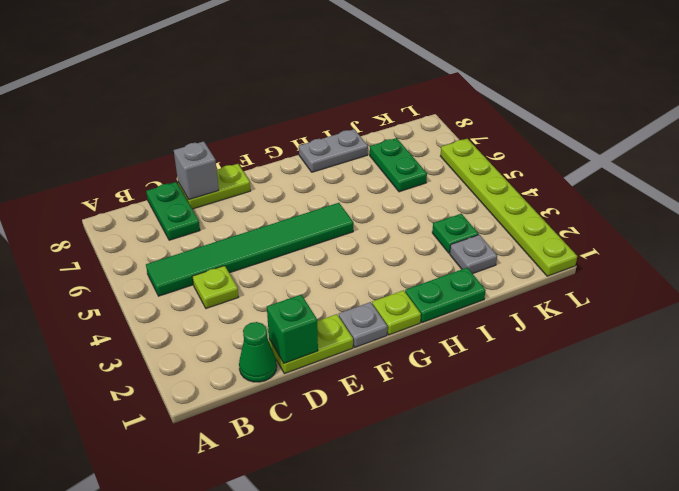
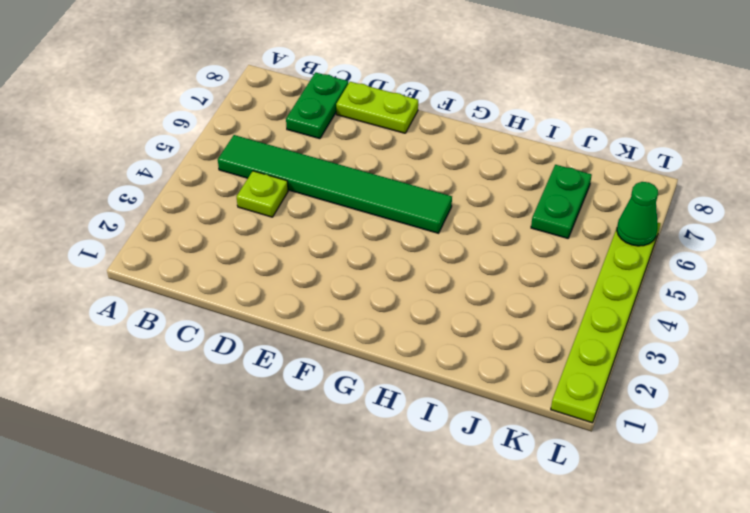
green 1x1 cone [617,182,658,246] -> green 1x1 cone moved to [239,322,277,382]
none -> lime 1x2 plate [269,314,353,374]
none -> grey 1x1 plate [339,302,387,347]
none -> lime 1x1 plate [372,290,421,335]

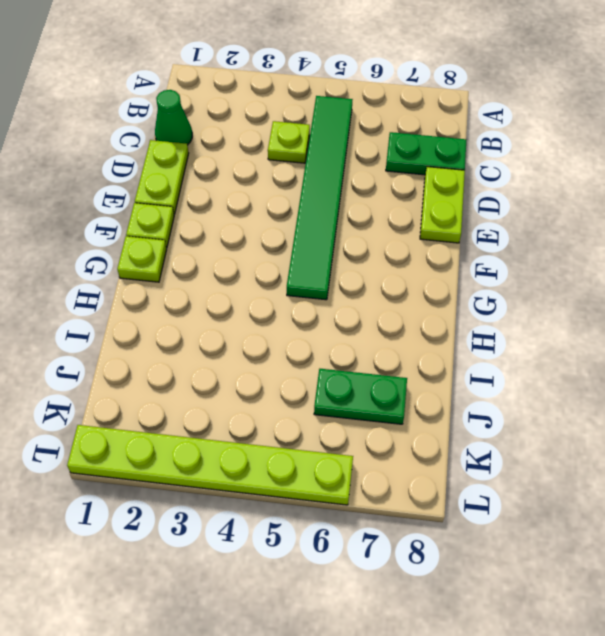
lime 1x1 plate [126,203,174,248] -> grey 1x1 plate [339,302,387,347]
none -> green 1x2 plate [405,268,486,323]
none -> grey 1x2 plate [299,129,368,172]
none -> grey 1x1 plate [450,235,497,274]

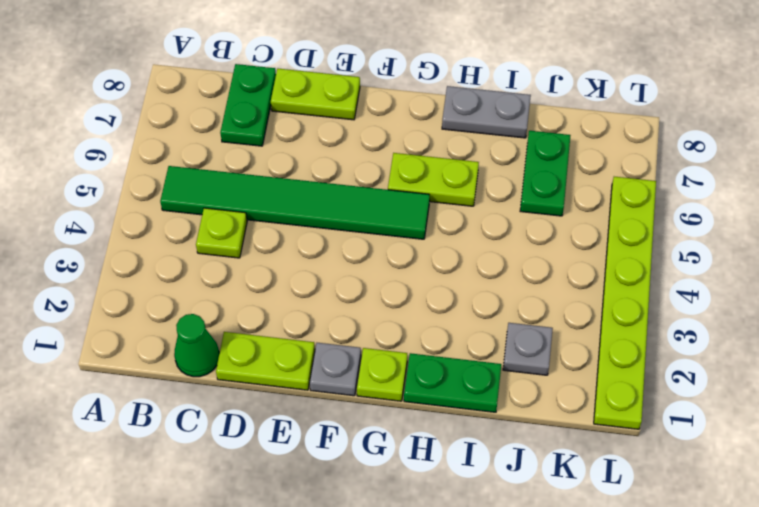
lime 1x2 plate [388,153,479,206] -> none
none -> green 1x1 plate [432,214,479,253]
none -> green 1x1 brick [267,295,318,363]
none -> grey 1x1 brick [174,141,219,200]

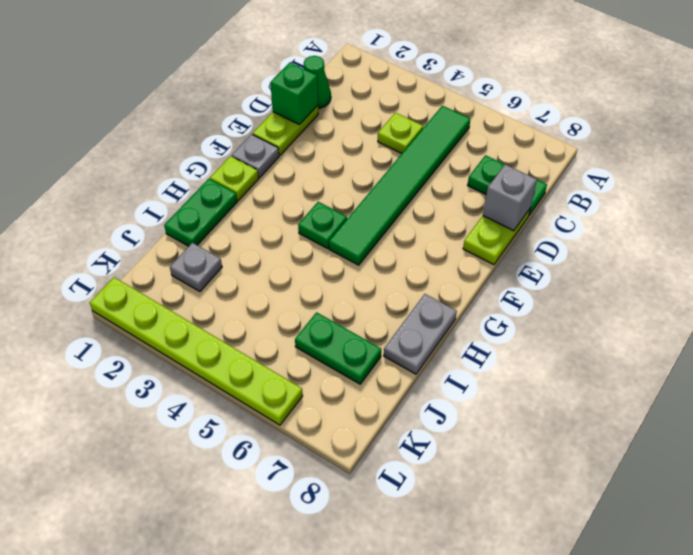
green 1x1 plate [298,202,347,248] -> green 1x1 plate moved to [432,214,479,253]

